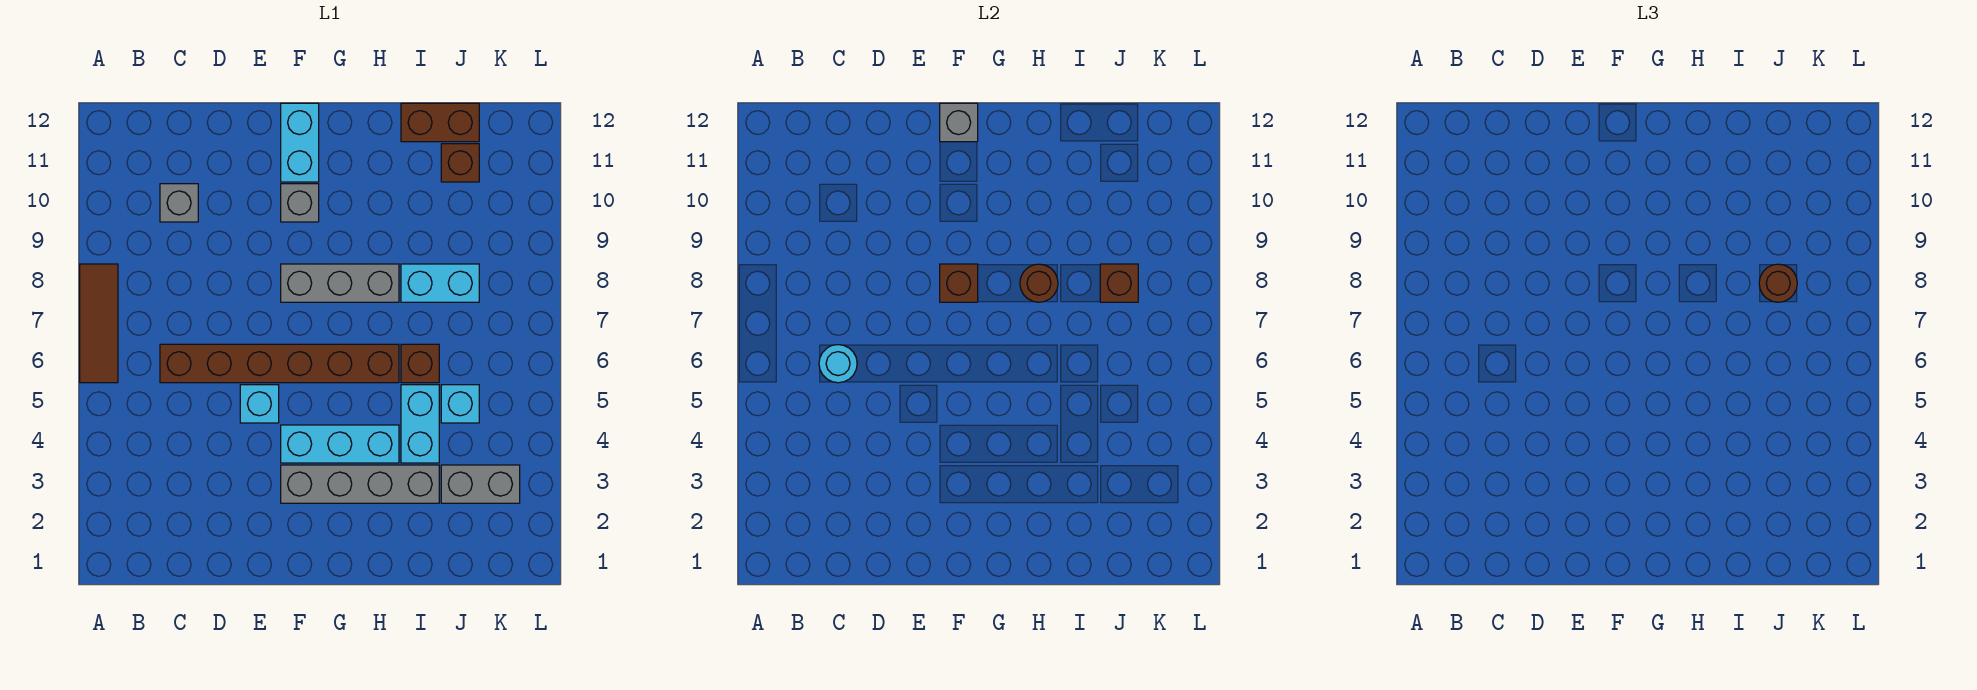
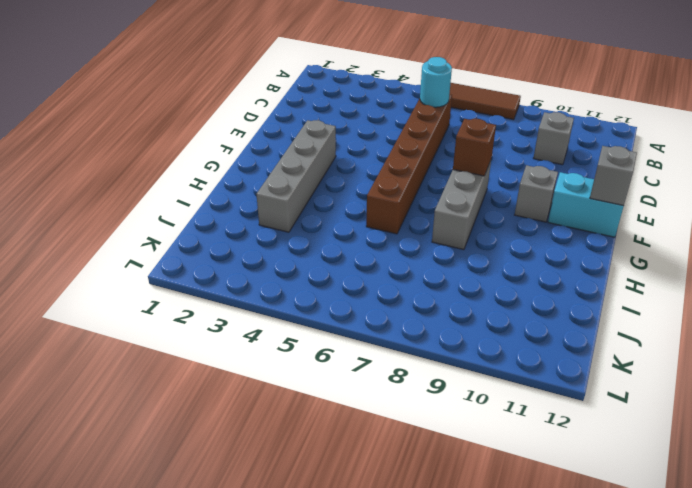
none -> cyan 1x1 brick [240,385,279,423]
none -> cyan 1x3 brick [281,425,399,463]
none -> cyan 1x2 brick [401,385,439,463]

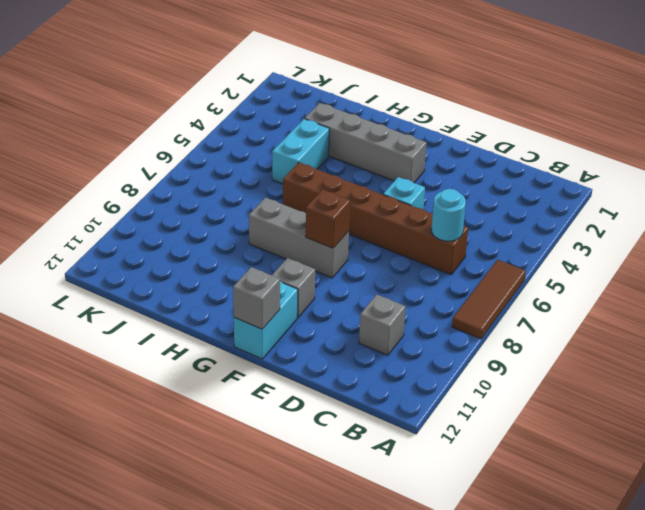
none -> cyan 1x3 brick [281,425,399,463]
none -> brown 1x1 brick [401,344,439,383]
none -> cyan 1x2 brick [401,264,479,302]

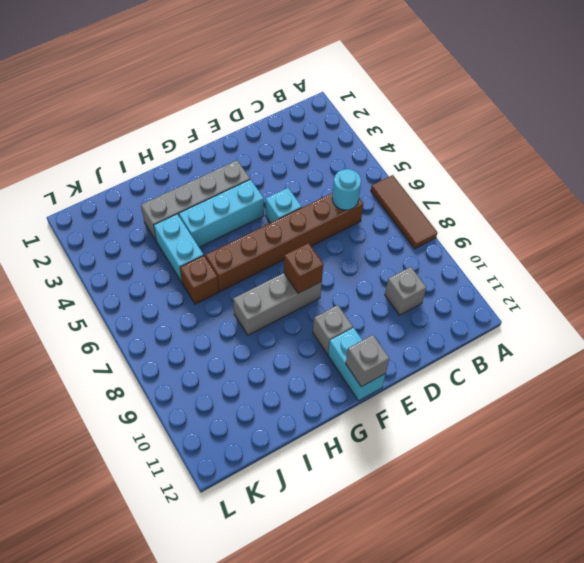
none -> cyan 1x2 brick [401,264,479,302]
none -> brown 1x2 brick [401,103,479,142]
none -> grey 1x2 brick [441,465,520,503]

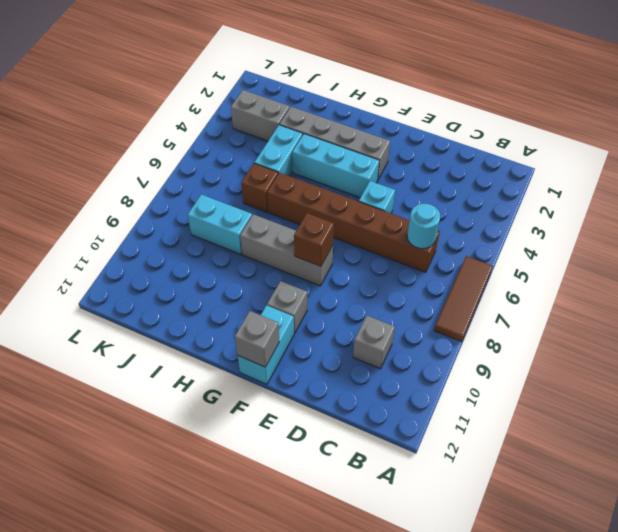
none -> brown 1x2 brick [401,103,479,142]
none -> cyan 1x1 brick [441,385,479,423]
none -> brown 1x1 brick [441,144,479,182]

